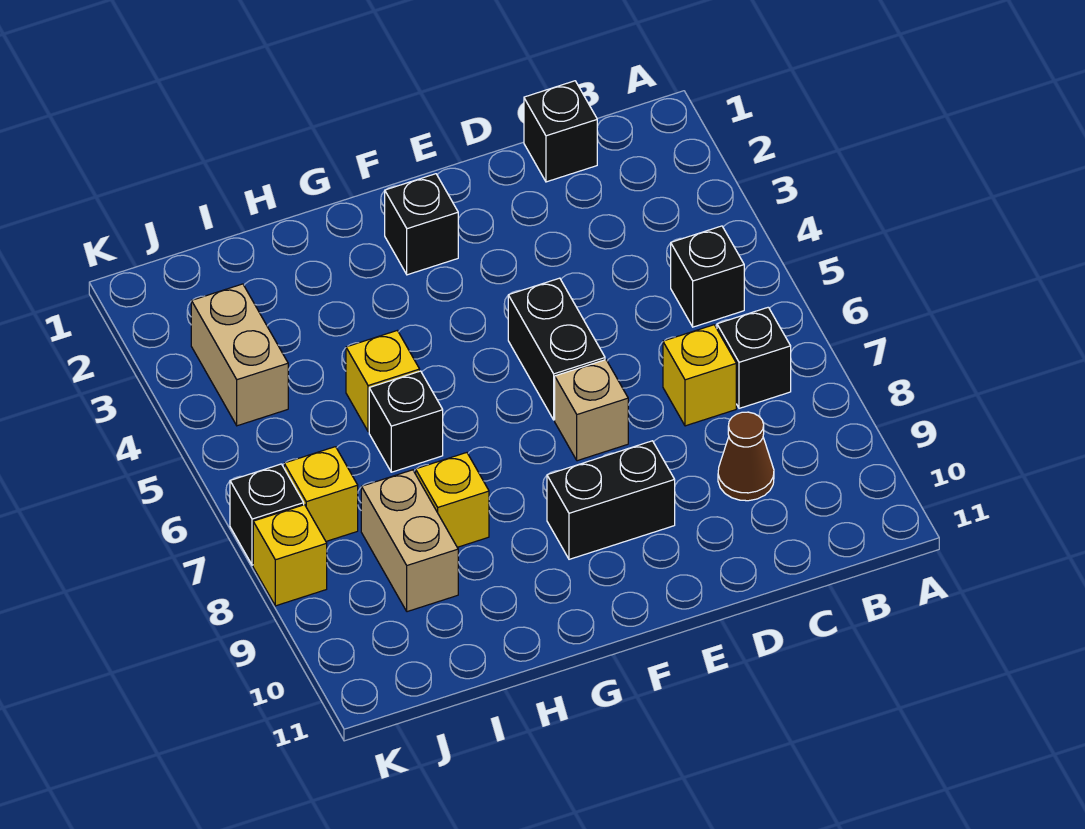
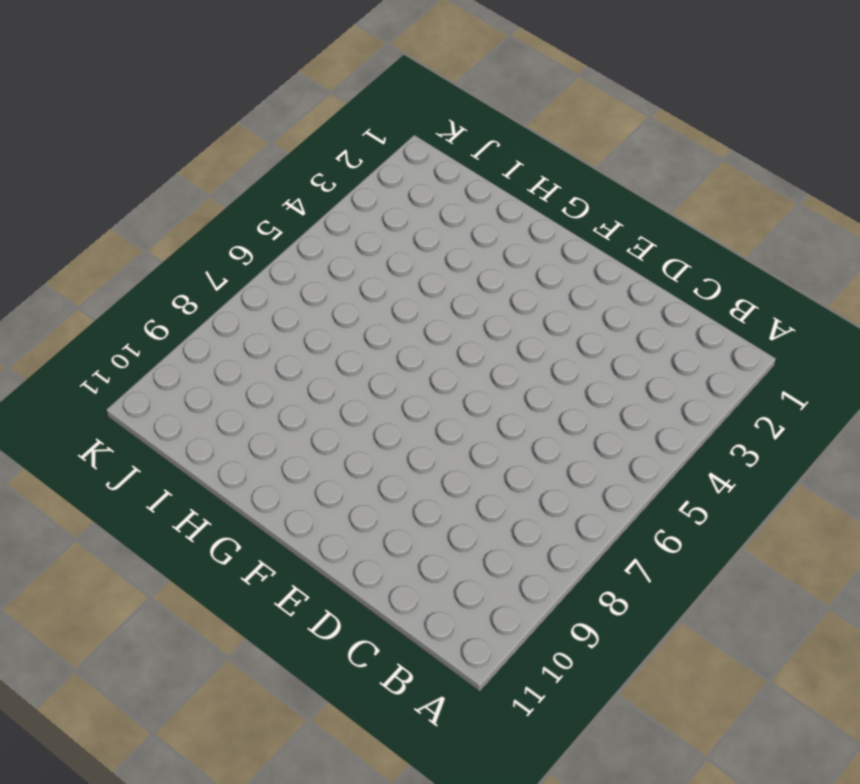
none -> black 1x1 brick [671,226,744,327]
none -> black 1x1 brick [717,307,791,408]
none -> black 1x1 brick [524,81,597,182]

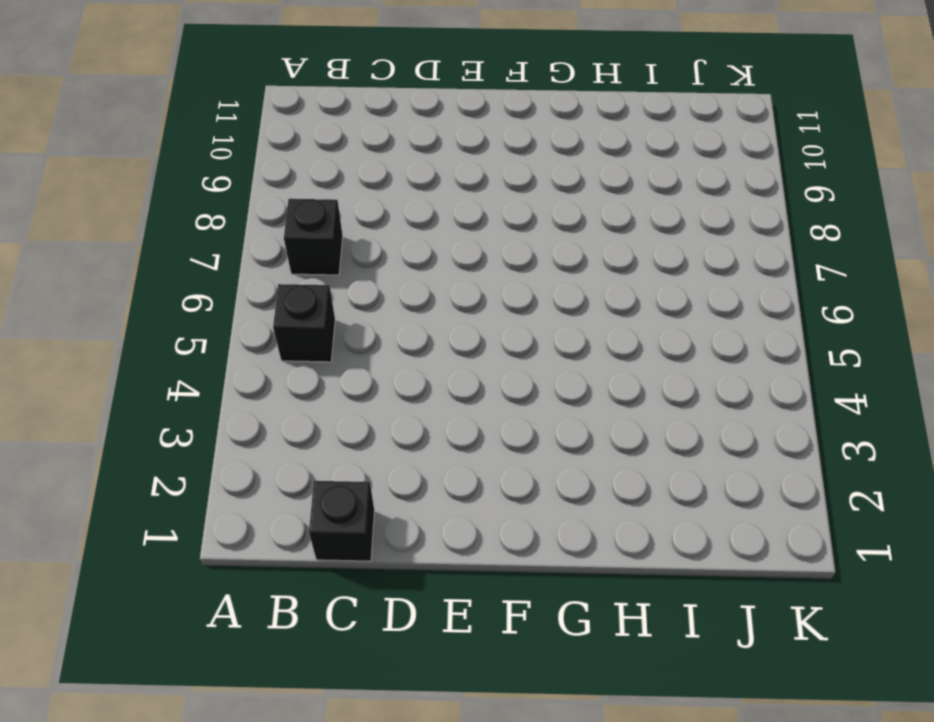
none -> yellow 1x1 brick [663,325,736,426]
none -> brown 1x1 cone [718,412,774,501]
none -> black 1x2 brick [508,278,605,420]

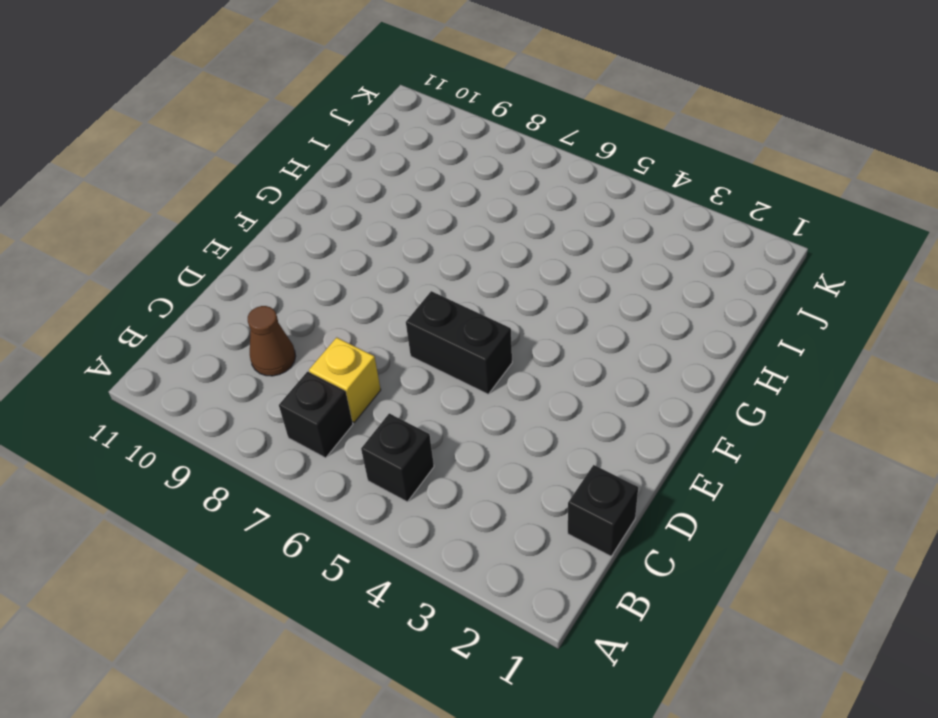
none -> tan 1x1 brick [555,360,628,461]
none -> black 1x2 brick [547,441,675,559]
none -> black 1x1 brick [385,174,458,275]

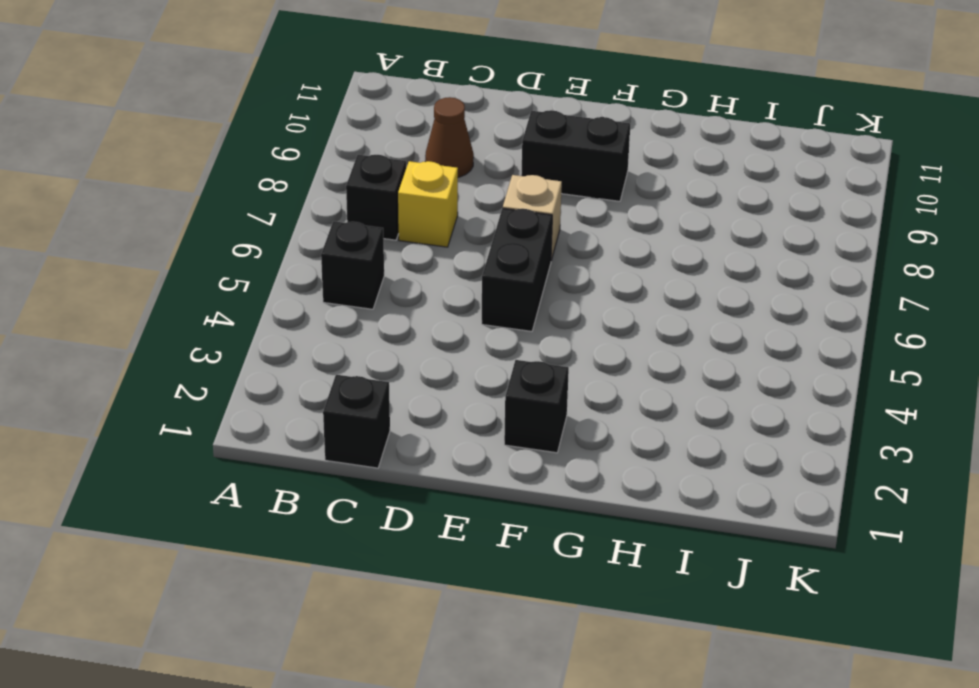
none -> yellow 1x1 brick [346,331,420,432]
none -> black 1x1 brick [369,371,443,472]
none -> yellow 1x1 brick [416,453,489,547]

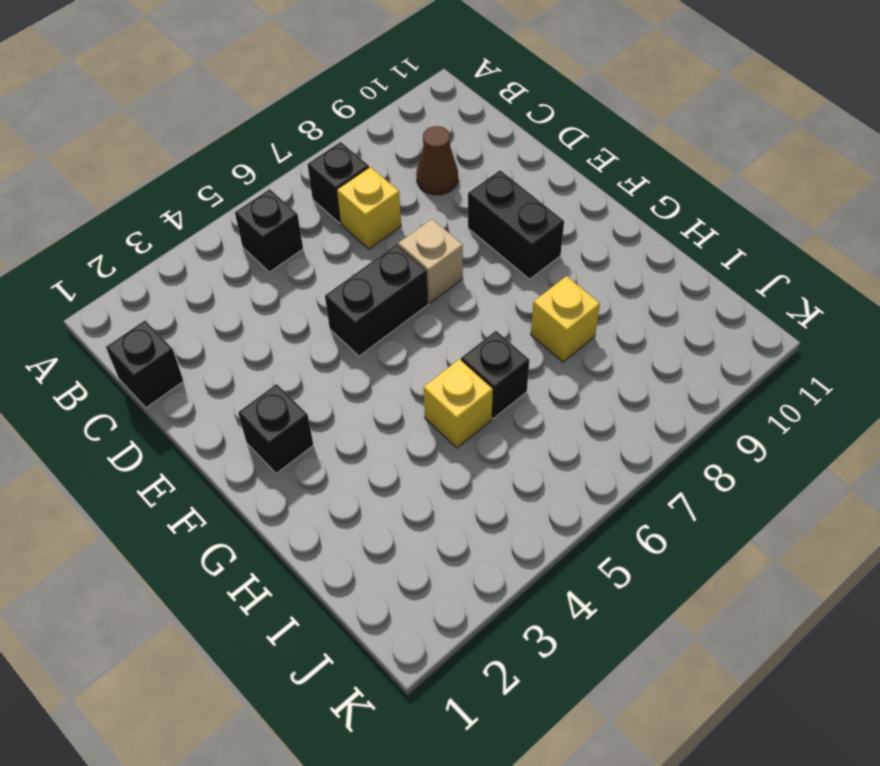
none -> tan 1x2 brick [361,470,458,612]
none -> tan 1x2 brick [191,284,288,426]
none -> yellow 1x1 brick [284,447,358,541]

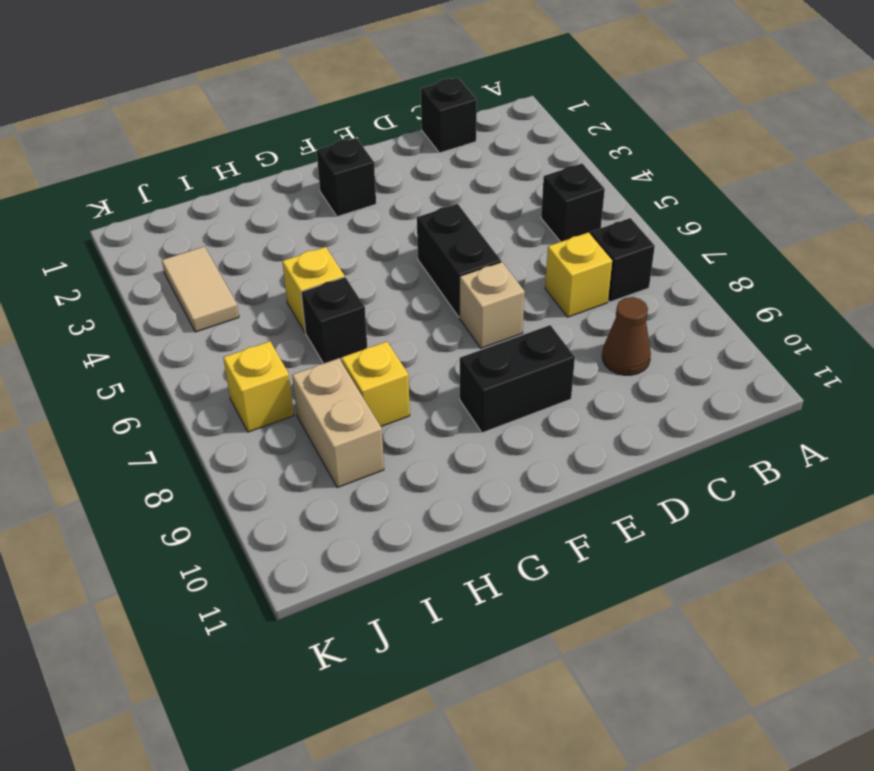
tan 1x2 tile [162,247,239,332] -> tan 1x2 brick [191,284,288,426]
none -> black 1x1 brick [230,464,304,565]
none -> yellow 1x1 brick [253,505,327,606]

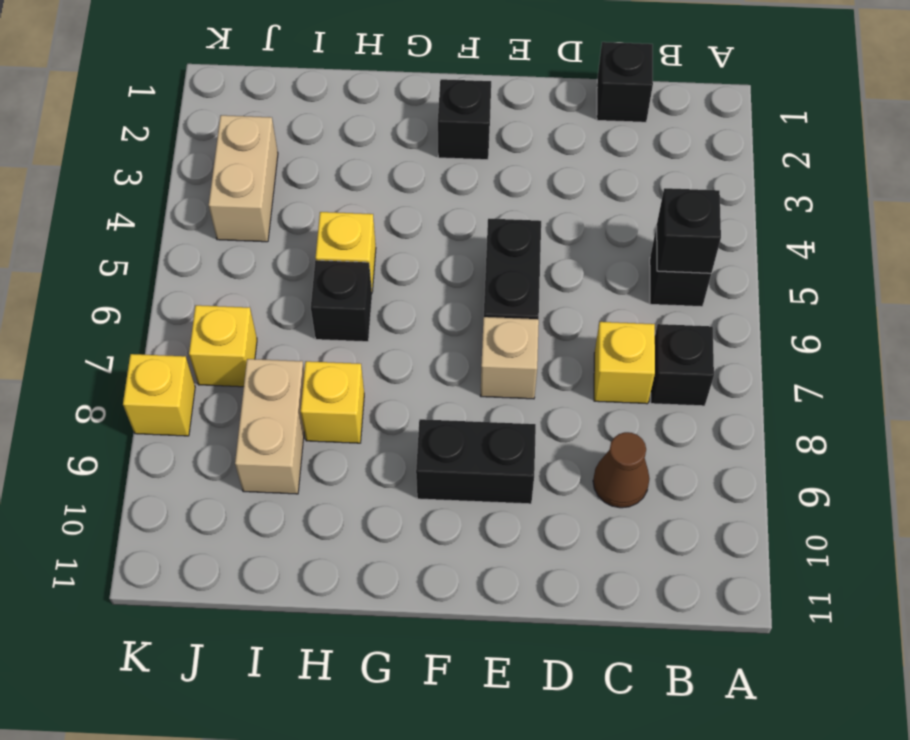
black 1x1 brick [657,188,721,273] -> black 1x1 brick moved to [230,464,304,565]

